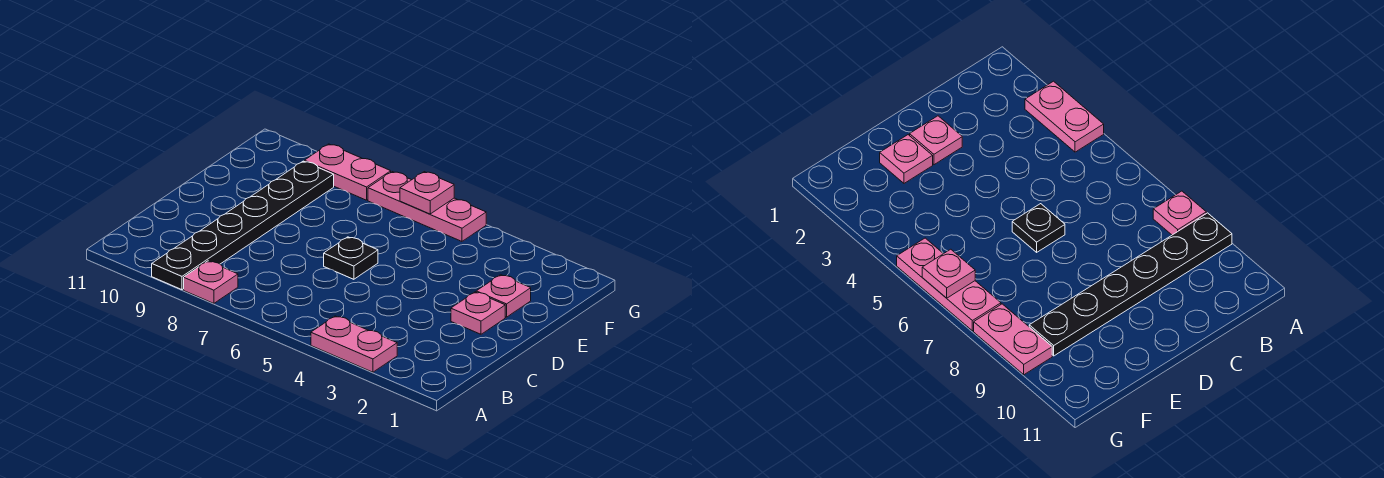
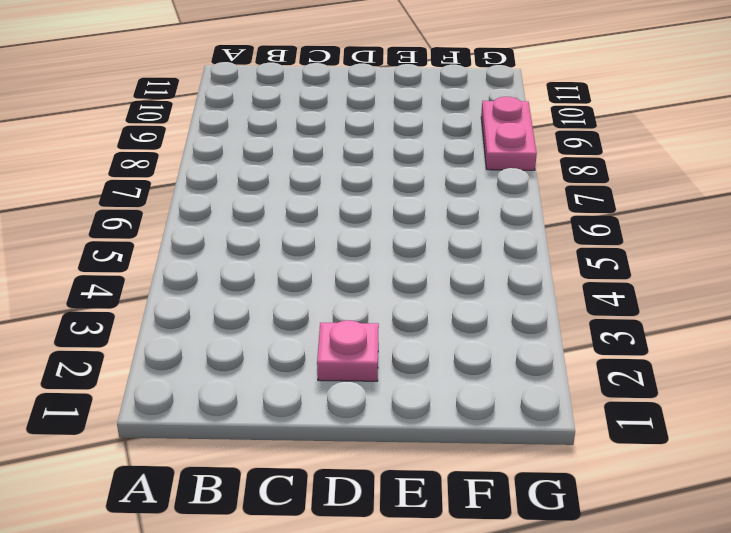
none -> pink 1x2 plate [311,316,397,372]
none -> pink 1x1 plate [184,261,238,303]

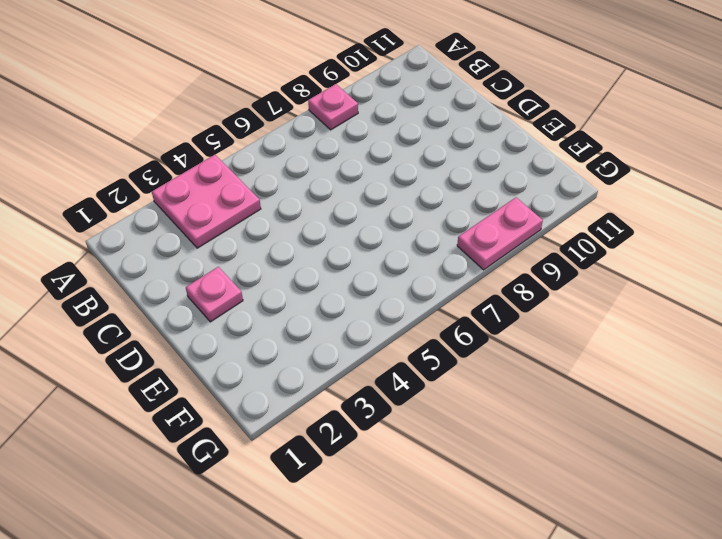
pink 2x2 plate [152,155,261,248] -> pink 1x2 plate [311,316,397,372]
none -> black 1x6 plate [152,161,334,290]
none -> black 1x1 plate [324,237,378,279]

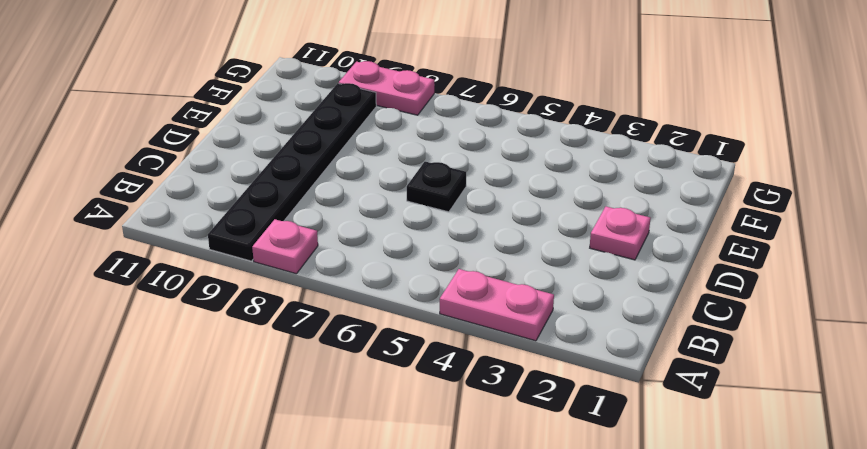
none -> pink 1x1 plate [476,275,531,317]
none -> pink 1x3 plate [368,172,486,241]

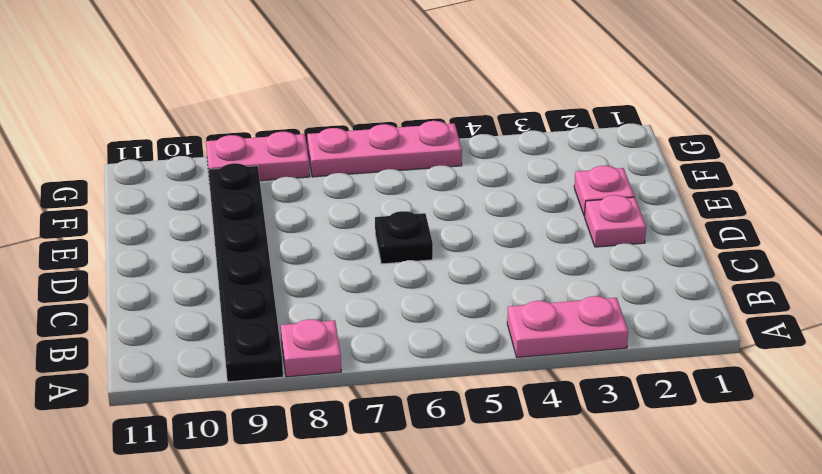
none -> pink 1x1 plate [400,172,454,214]

